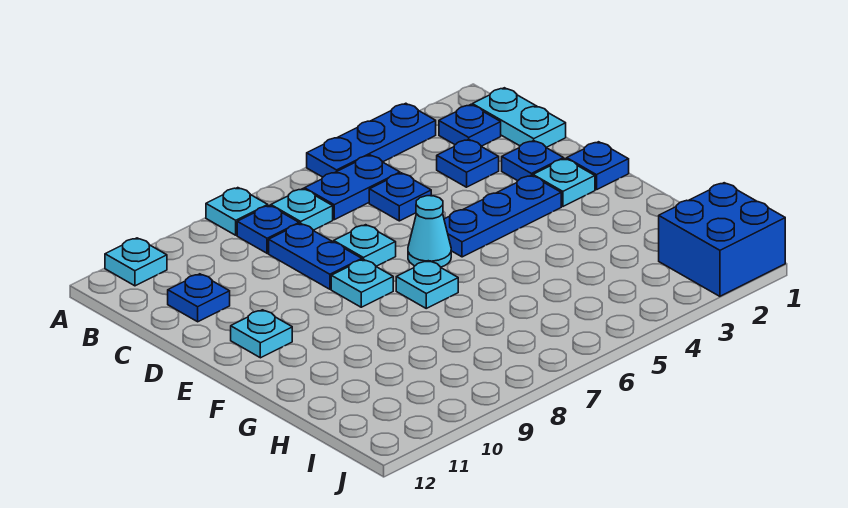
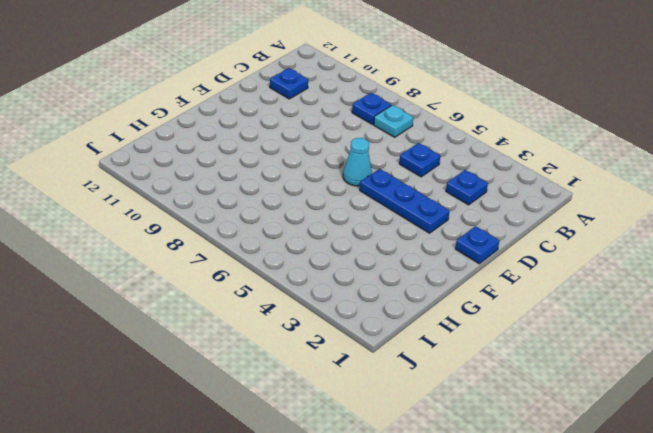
none -> blue 1x3 plate [307,103,436,177]
none -> cyan 1x1 plate [206,188,268,235]
none -> cyan 1x1 plate [105,238,167,286]

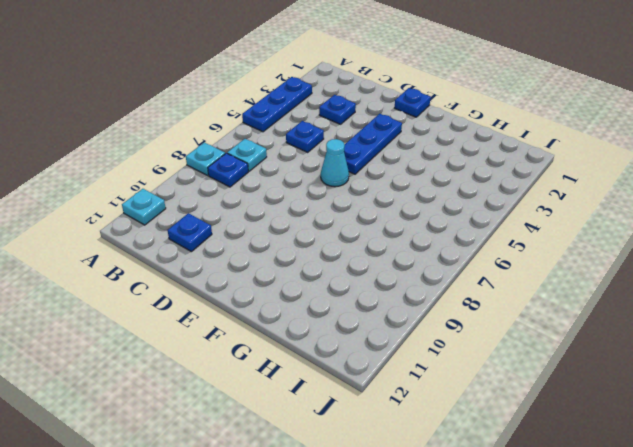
none -> cyan 1x2 plate [472,88,566,148]
none -> blue 1x1 plate [439,105,501,146]
none -> blue 1x2 plate [304,155,400,220]

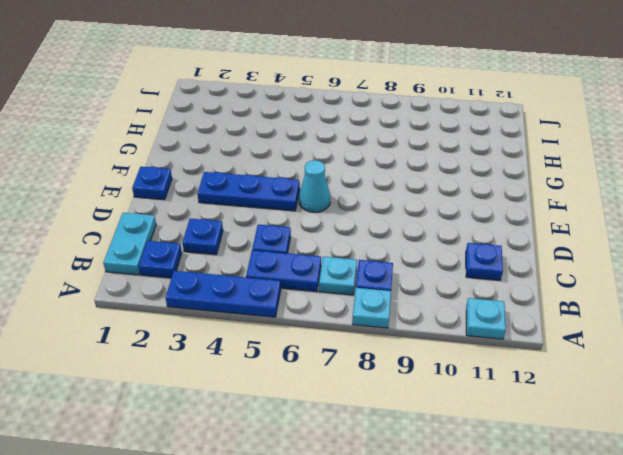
none -> blue 1x2 plate [269,223,362,289]
none -> blue 1x1 plate [502,141,564,181]
none -> cyan 1x1 plate [334,225,396,266]

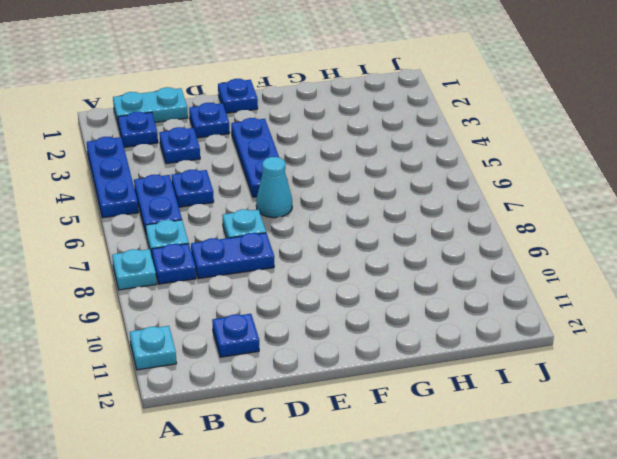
none -> cyan 1x1 plate [533,159,595,206]
none -> cyan 1x1 plate [331,259,393,307]
none -> cyan 1x1 plate [231,310,292,358]

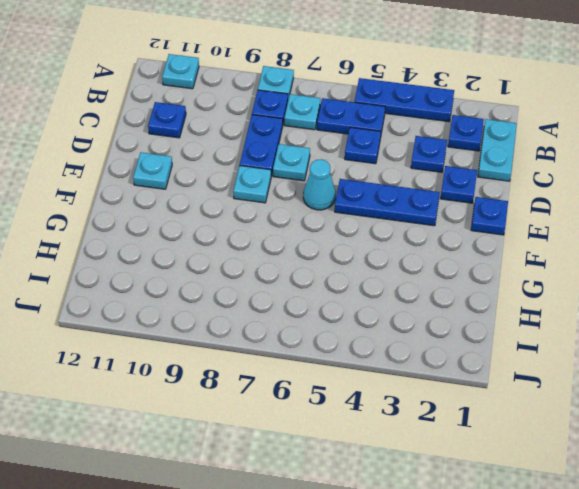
none -> cyan 1x1 plate [533,159,595,206]
none -> cyan 1x1 plate [396,261,458,308]
none -> blue 2x2 brick [659,183,785,296]

